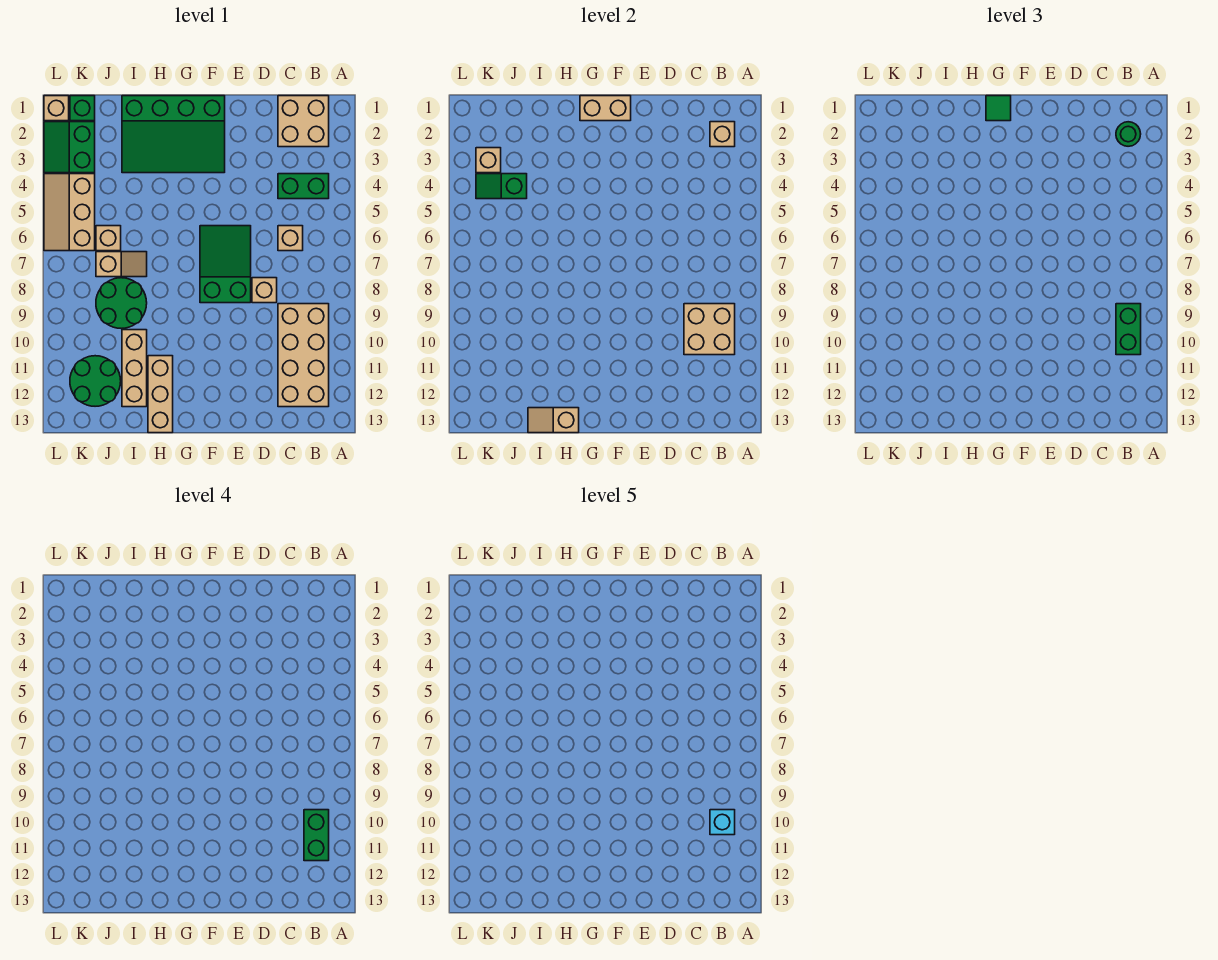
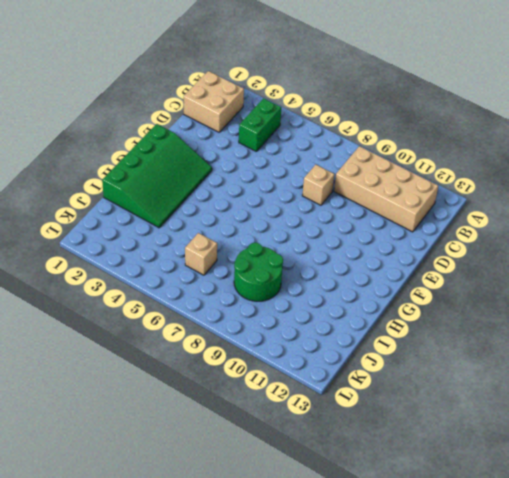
none -> tan 1x1 brick [278,226,303,251]
none -> green 2x3 slope [200,226,251,303]
none -> tan 1x3 brick [148,356,173,433]

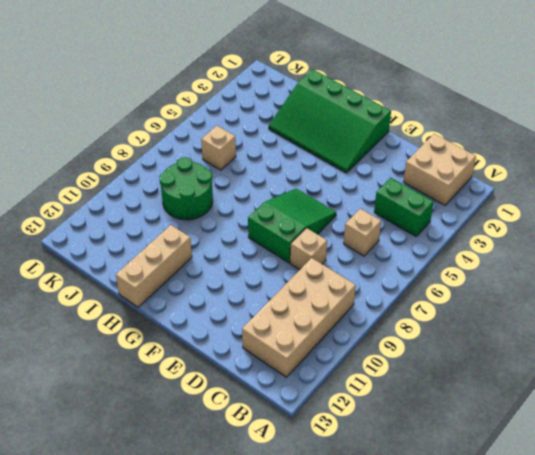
none -> tan 1x2 slope [96,252,147,277]
none -> tan 1x3 brick [122,330,147,407]
none -> green 2x2 round brick [70,356,121,406]

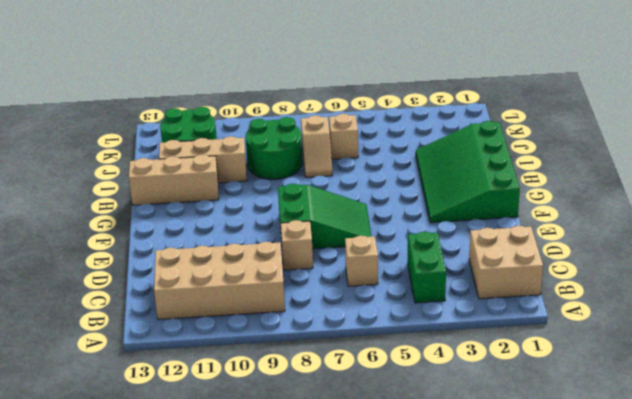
none -> green 1x1 brick [70,96,95,121]
none -> green 2x2 slope [44,122,95,173]
none -> tan 2x3 slope [44,174,95,251]

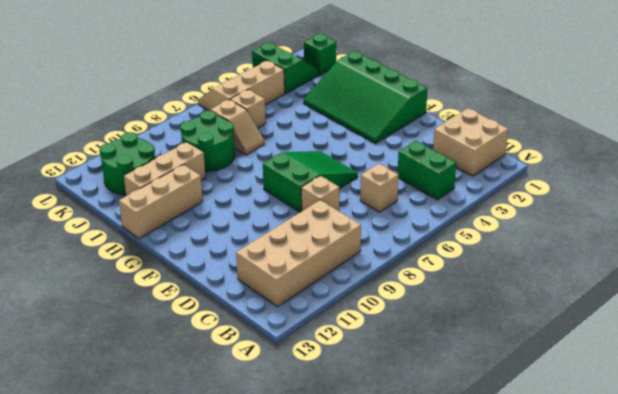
green 2x2 slope [252,42,319,94] -> green 2x2 slope turned to [44,122,95,173]
none -> tan 1x1 brick [44,96,69,121]
none -> tan 1x1 brick [710,122,735,147]
none -> tan 2x2 brick [684,304,735,355]

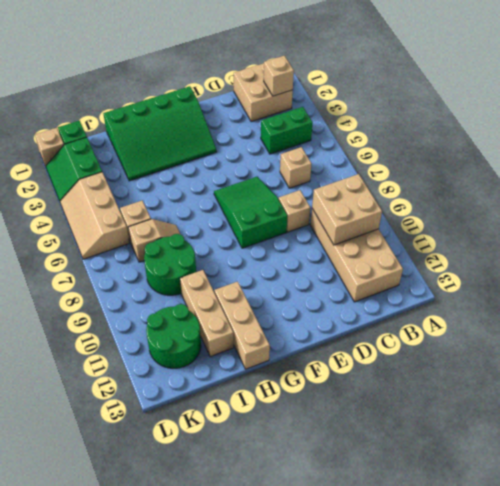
none -> tan 1x2 brick [580,96,631,121]
none -> tan 1x2 slope [528,408,579,433]
none -> green 1x2 slope [476,174,527,199]

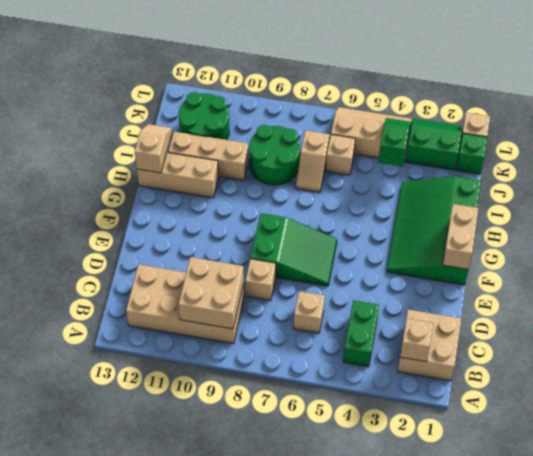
none -> tan 1x1 brick [476,148,501,173]
none -> green 1x1 round brick [1116,122,1141,146]
none -> green 1x2 brick [1116,304,1141,355]

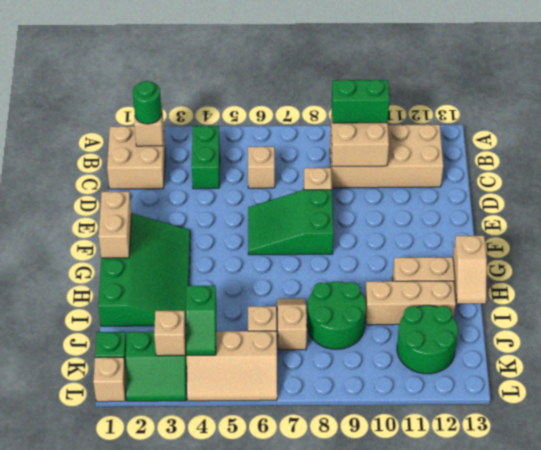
none -> green 1x1 tile [986,96,1011,121]
none -> green 1x2 brick [304,810,329,861]
none -> cyan 1x1 brick [710,810,735,835]

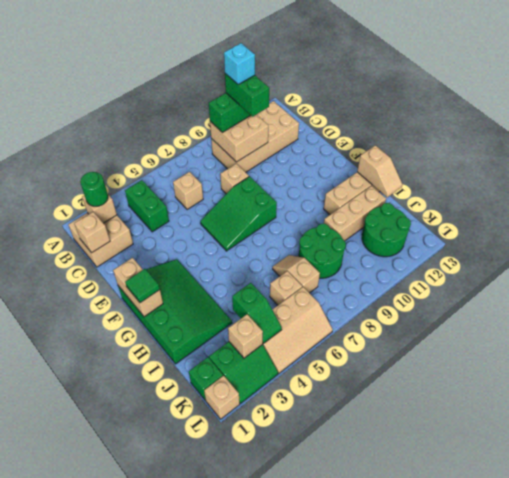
green 1x2 brick [225,74,269,117] -> green 1x2 brick turned to [304,810,329,861]
tan 1x1 brick [74,212,110,253] -> none

